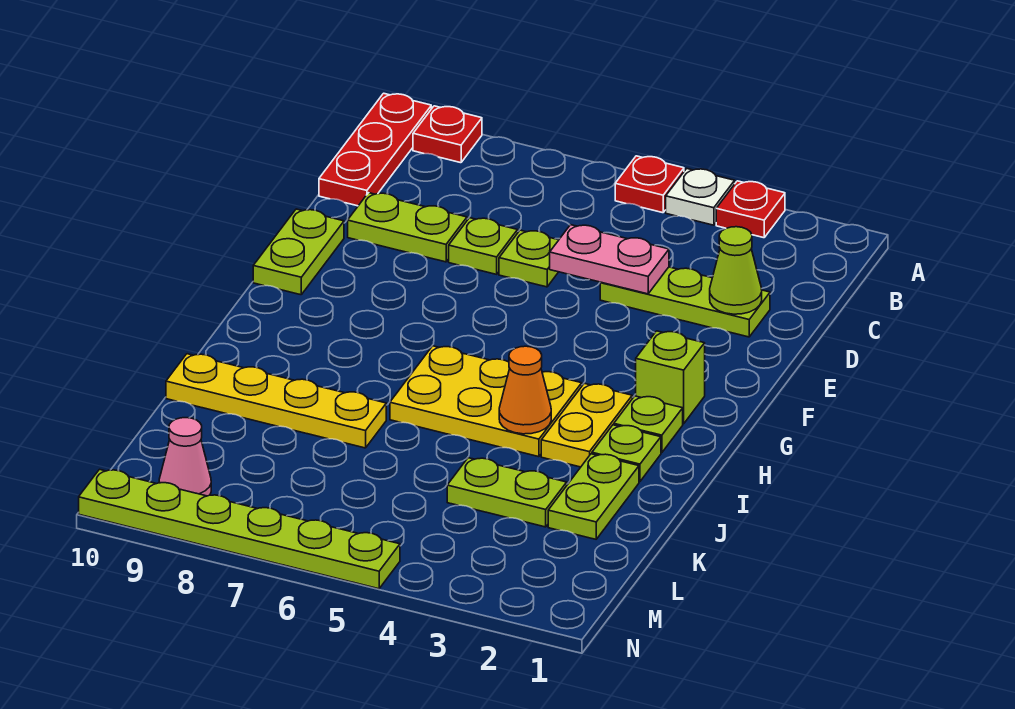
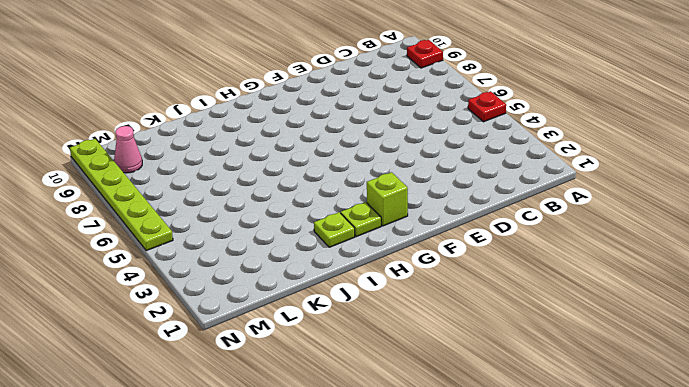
none -> red 1x1 plate [716,181,785,238]
none -> white 1x1 plate [666,169,735,225]
none -> red 1x3 plate [319,93,431,206]

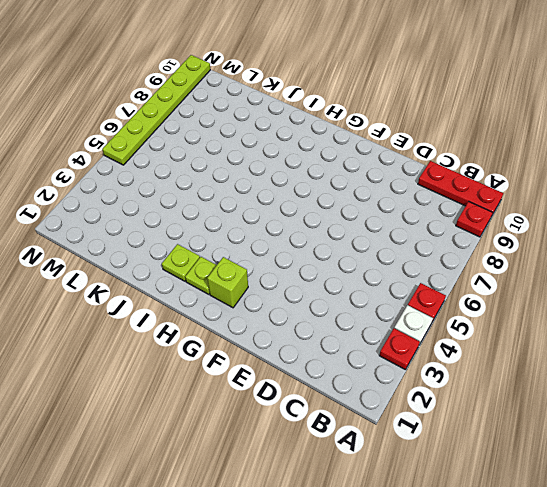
none -> lime 1x3 plate [600,267,770,337]
none -> lime 1x1 plate [499,230,558,287]
none -> lime 1x1 plate [449,218,518,274]

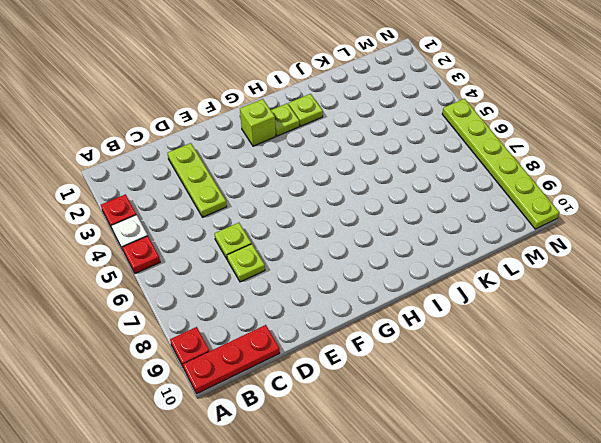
none -> lime 1x2 plate [348,193,467,262]
none -> lime 1x2 plate [253,209,344,295]
none -> yellow 1x2 plate [541,383,632,467]

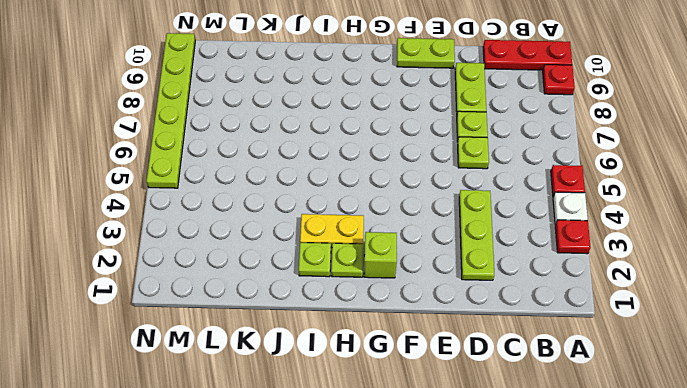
none -> yellow 2x3 plate [390,346,582,457]
none -> lime 1x2 plate [548,454,639,539]
none -> yellow 1x4 plate [166,354,386,448]

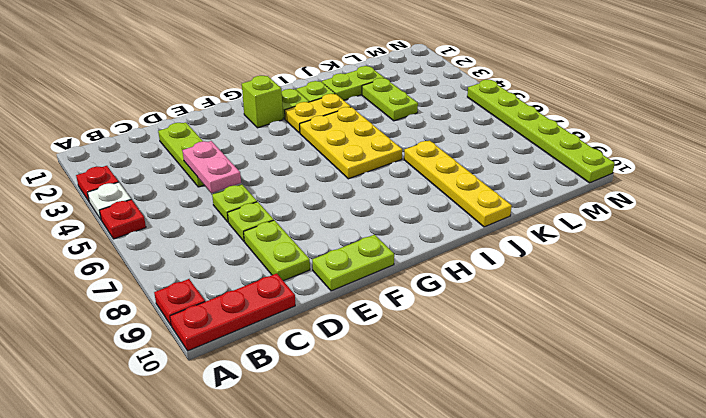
none -> pink 1x1 cone [159,418,211,496]
none -> lime 1x1 cone [710,227,762,314]
none -> orange 1x1 cone [499,346,551,434]

